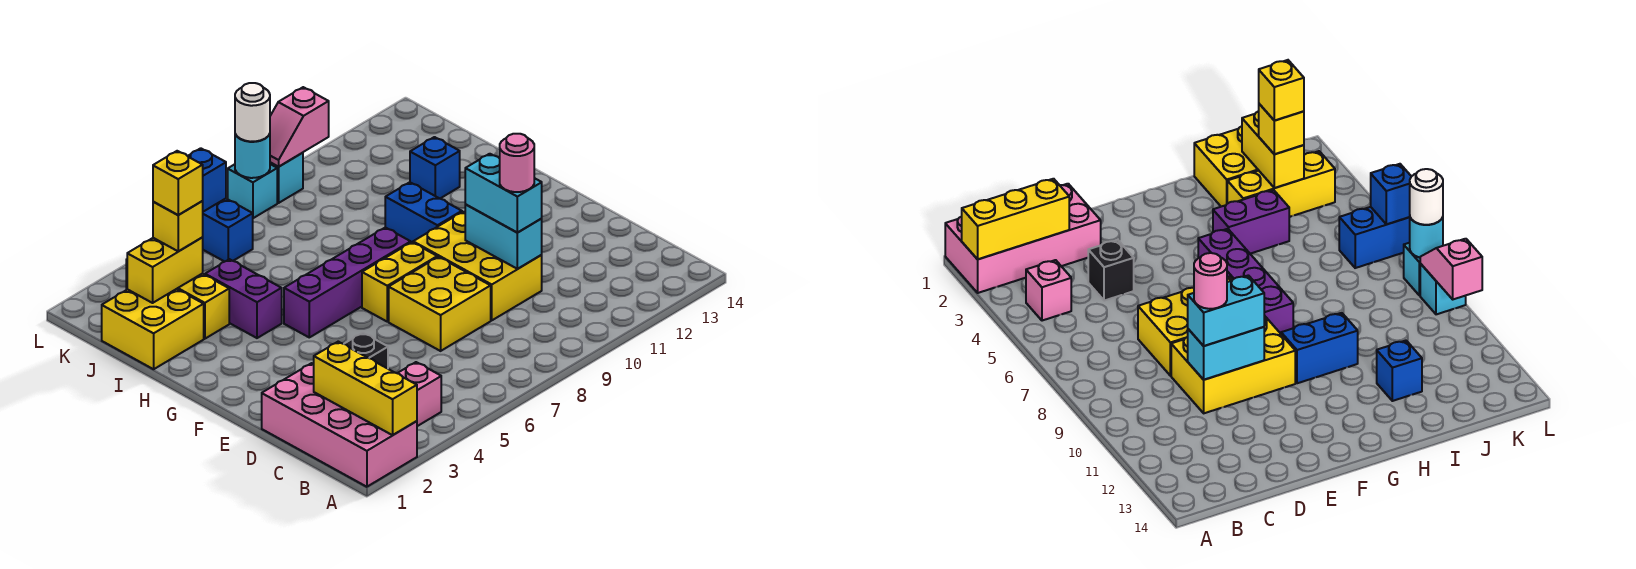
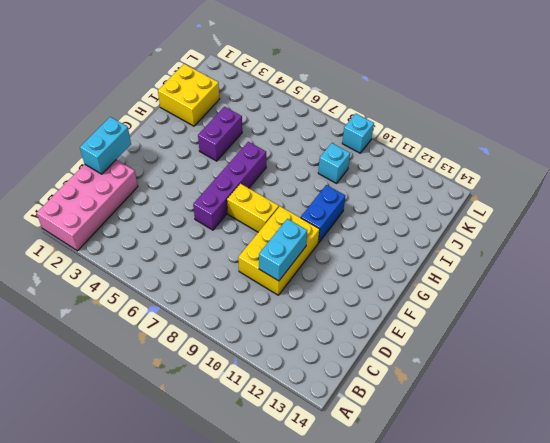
cyan 1x2 brick [80,117,131,174] -> cyan 1x2 brick moved to [465,154,542,233]
purple 1x4 brick [193,142,266,230] -> purple 1x4 brick turned to [284,228,411,337]
cyan 1x1 brick [318,143,350,183] -> cyan 1x1 brick moved to [228,164,277,218]
none -> pink 1x1 brick [398,362,441,426]
none -> black 1x1 brick [344,333,388,369]
none -> yellow 2x2 brick [389,257,491,351]

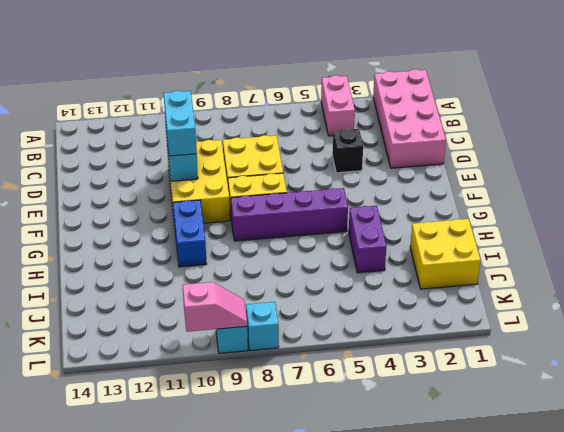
pink 1x2 brick [321,75,355,136] -> pink 1x1 brick [398,362,441,426]
none -> yellow 1x3 brick [126,260,229,339]
none -> blue 1x1 brick [410,137,460,199]
none -> blue 1x2 brick [202,199,253,262]

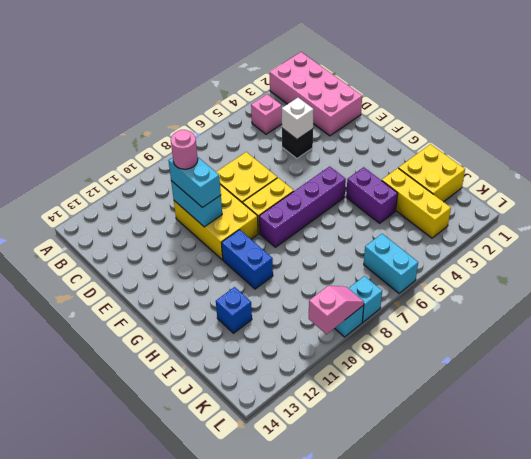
white 1x1 brick [282,98,314,139] -> none
cyan 1x2 brick [364,234,418,293] -> blue 1x2 brick [202,199,253,262]
none -> yellow 1x3 brick [314,342,417,435]
none -> yellow 1x2 brick [127,238,203,303]
none -> blue 1x1 brick [188,148,226,212]

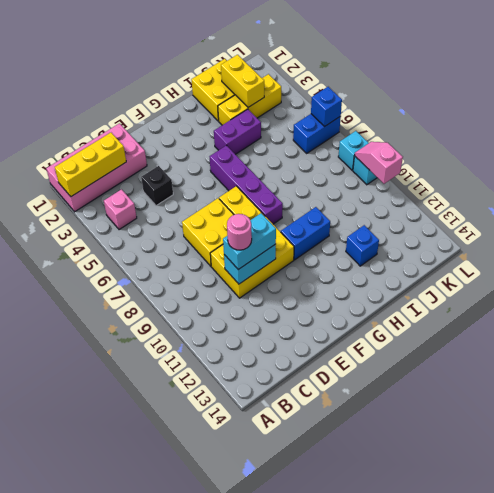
none -> cyan 1x1 round brick [235,134,270,178]
none -> yellow 1x1 brick [153,201,203,251]
none -> white 1x1 round brick [235,83,270,142]

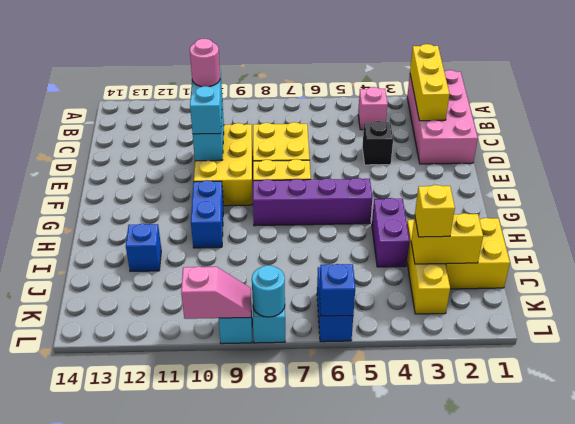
none -> white 1x1 round brick [235,83,270,142]
none -> yellow 1x1 brick [153,151,203,215]

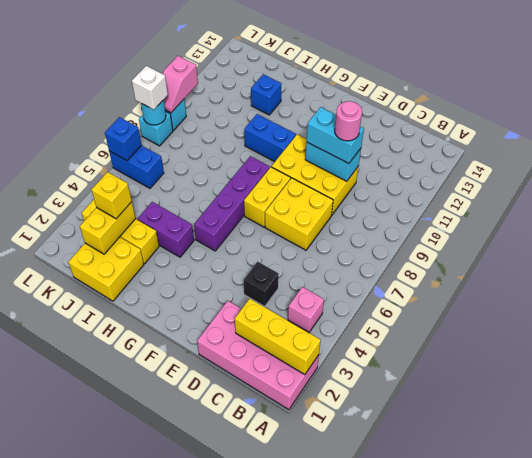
white 1x1 brick [132,66,168,110] -> white 1x1 round brick [235,83,270,142]
none -> yellow 1x1 brick [153,151,203,215]

